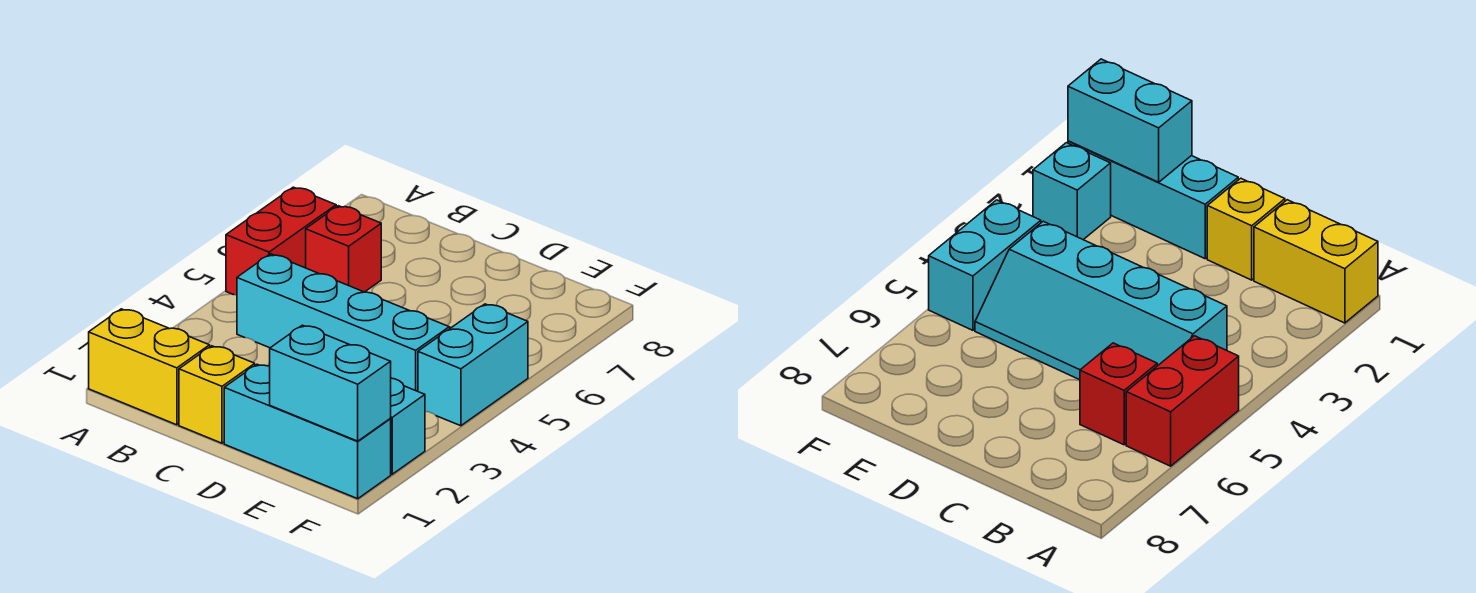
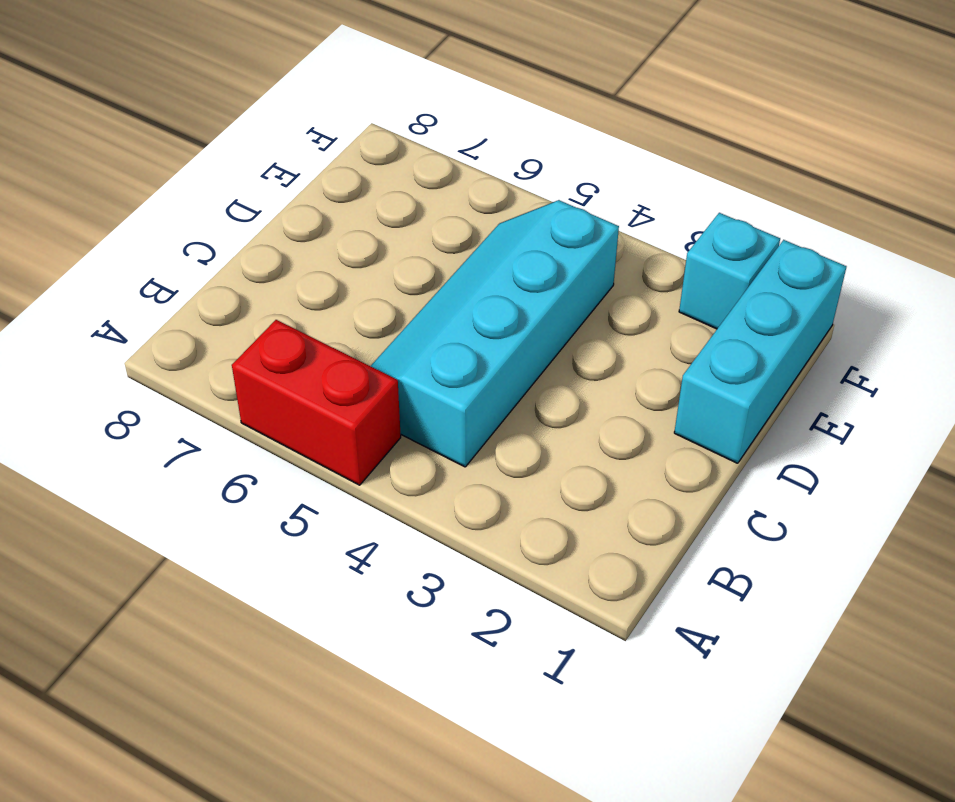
none -> yellow 1x2 brick [89,309,210,425]
none -> red 1x1 brick [306,206,381,292]

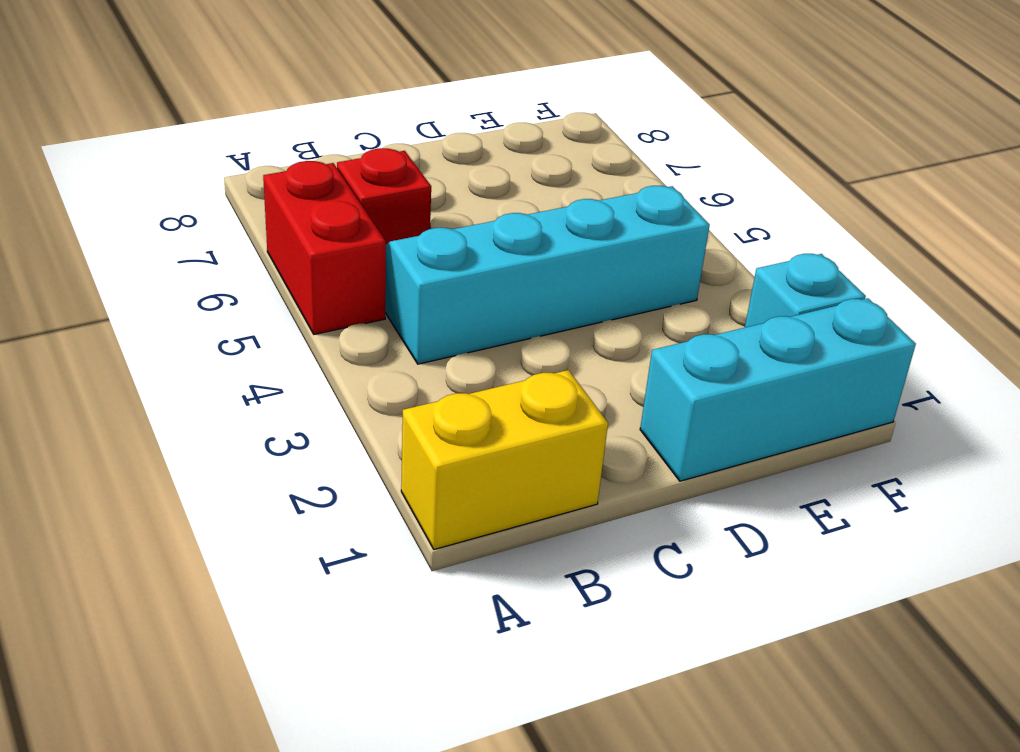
none -> yellow 1x1 brick [179,346,255,443]
none -> cyan 1x2 brick [418,304,528,426]

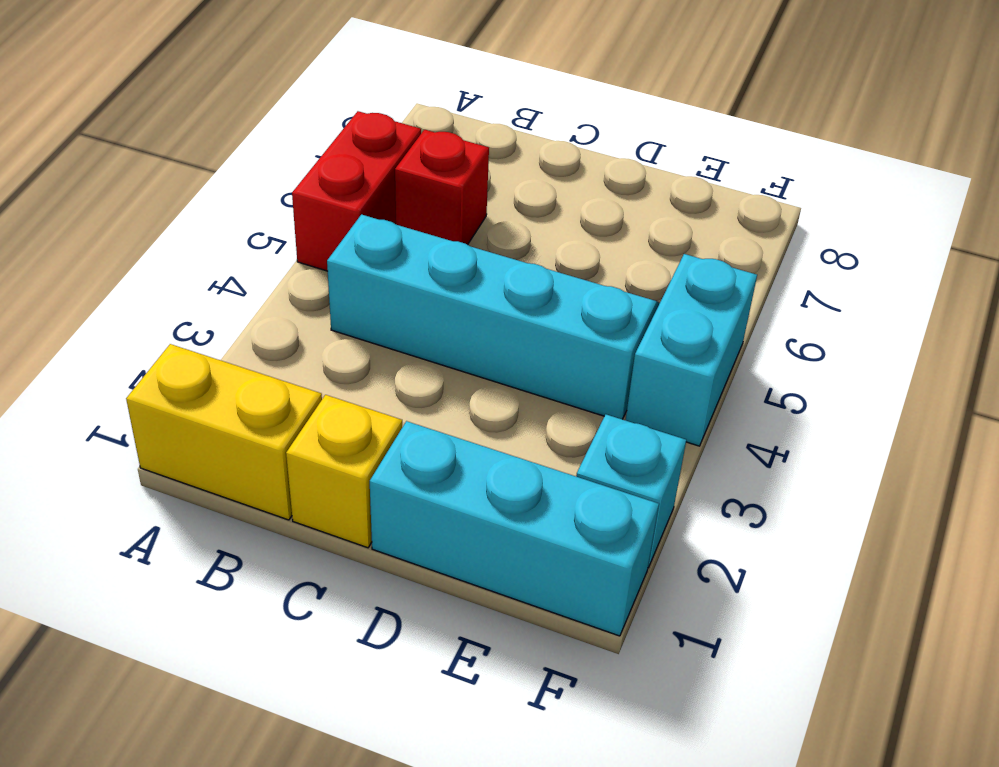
none -> cyan 1x2 brick [270,325,391,441]

